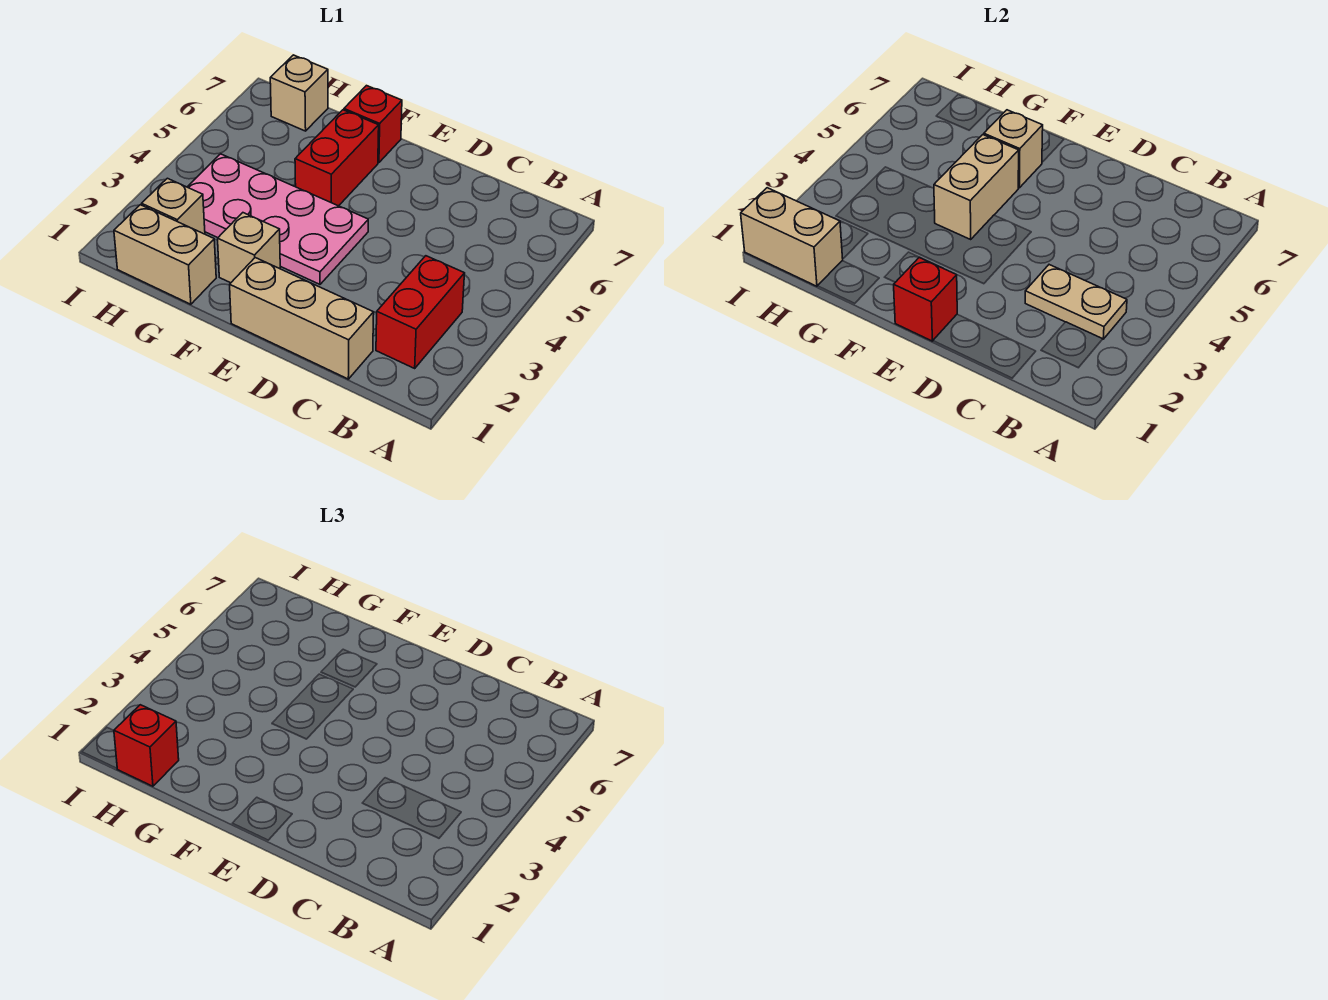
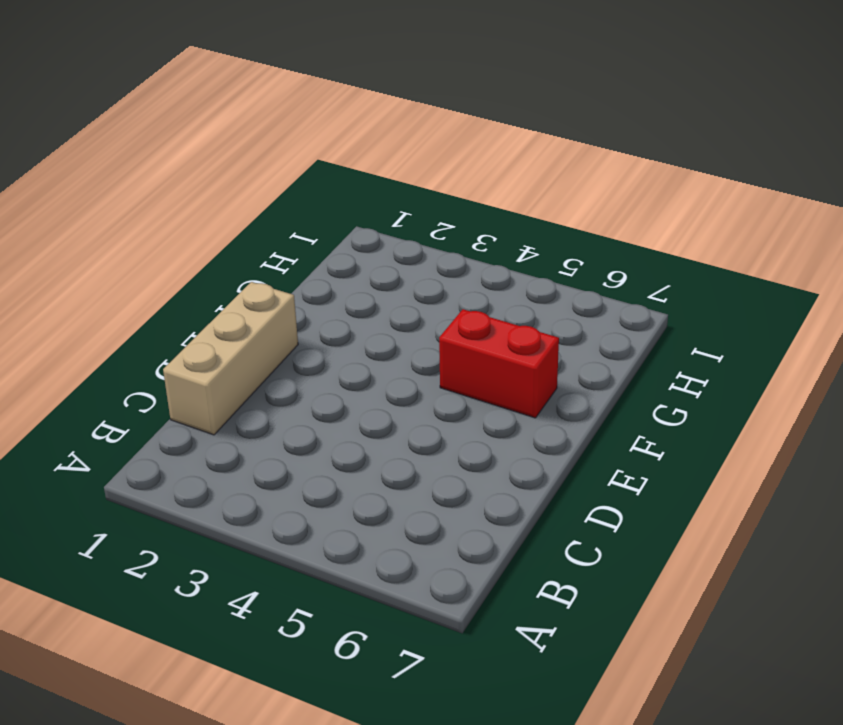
none -> red 1x2 brick [376,256,465,368]
none -> pink 2x4 plate [188,154,368,284]
none -> tan 1x1 brick [218,213,280,283]

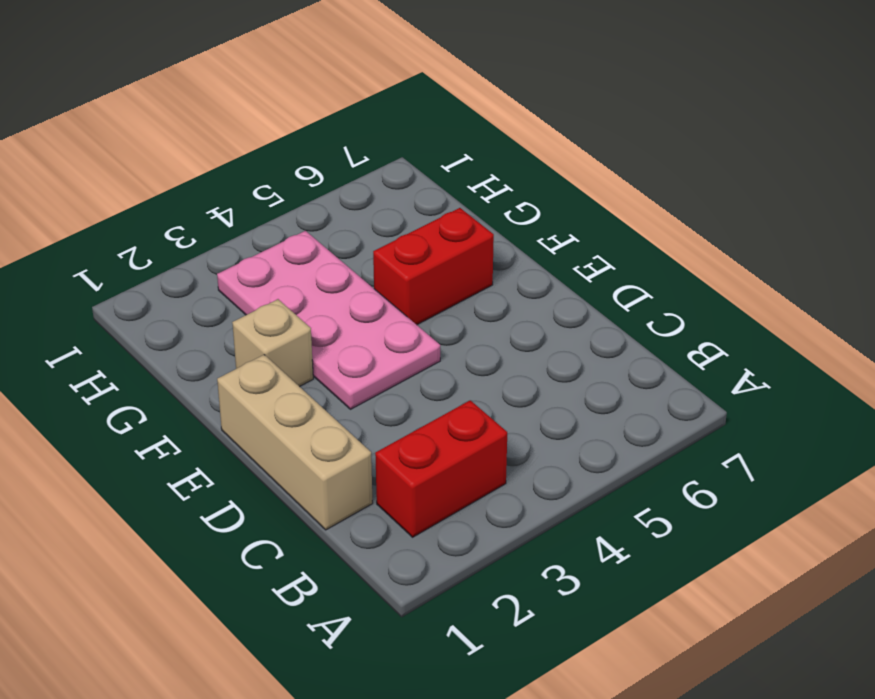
none -> red 1x1 brick [344,86,402,163]
none -> tan 1x2 brick [114,205,216,304]
none -> tan 1x1 brick [142,178,205,234]

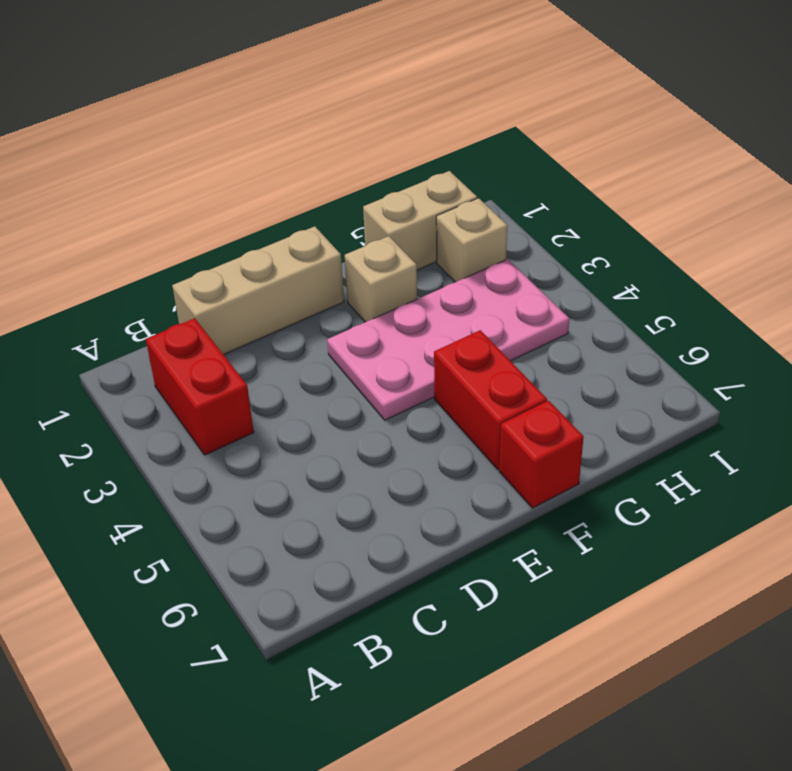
none -> tan 1x1 brick [270,55,328,131]
none -> tan 1x2 plate [1025,265,1127,339]
none -> red 1x1 brick [894,257,957,341]

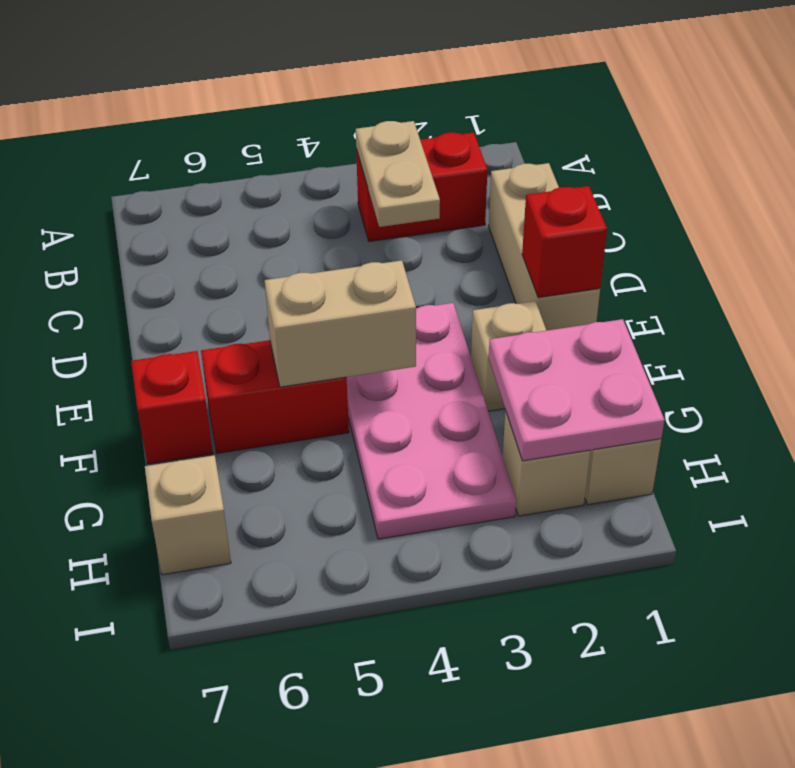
pink 2x2 plate [489,319,665,461] -> tan 1x2 brick [741,188,843,286]
none -> tan 1x1 brick [984,110,1043,188]
none -> red 1x1 brick [114,705,179,786]

